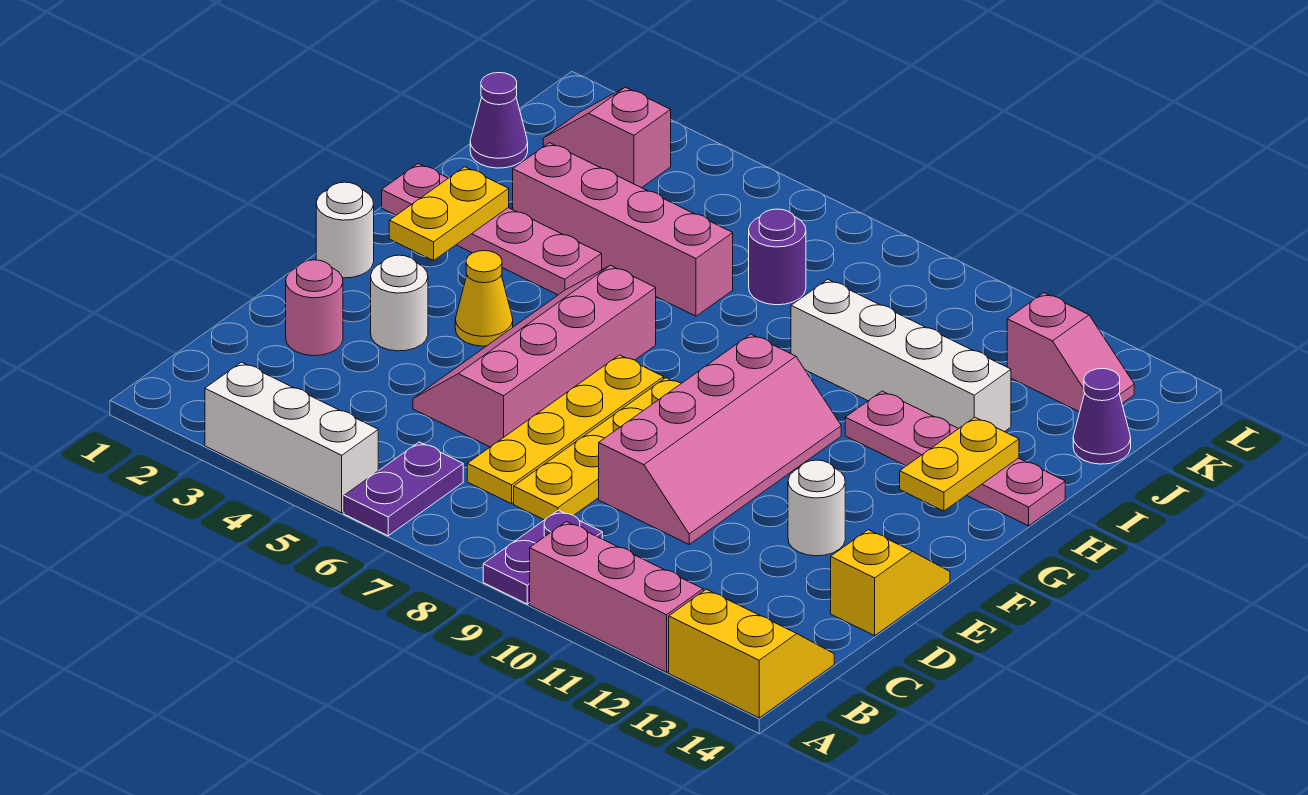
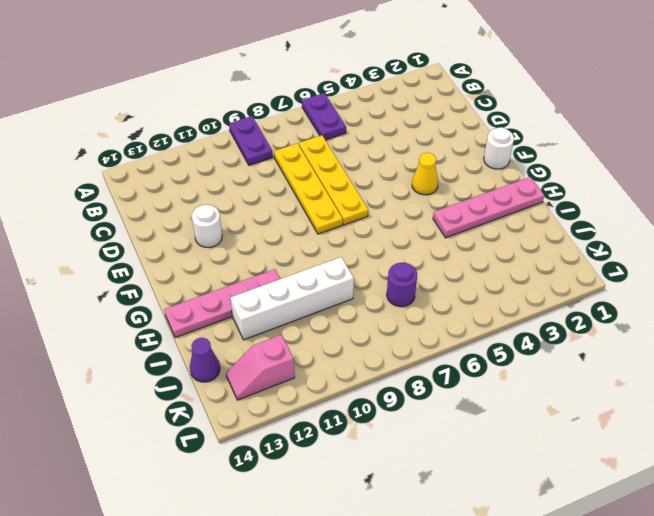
none -> white 1x3 brick [205,362,378,513]
none -> pink 1x3 brick [530,522,703,672]
none -> yellow 2x2 slope [669,589,834,718]

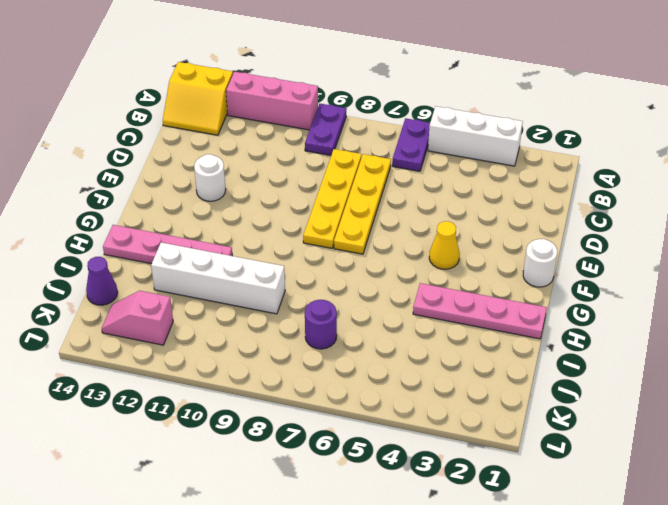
none -> pink 1x1 round brick [286,260,343,356]
none -> pink 2x4 slope [413,265,656,447]
none -> pink 2x4 slope [599,334,841,544]

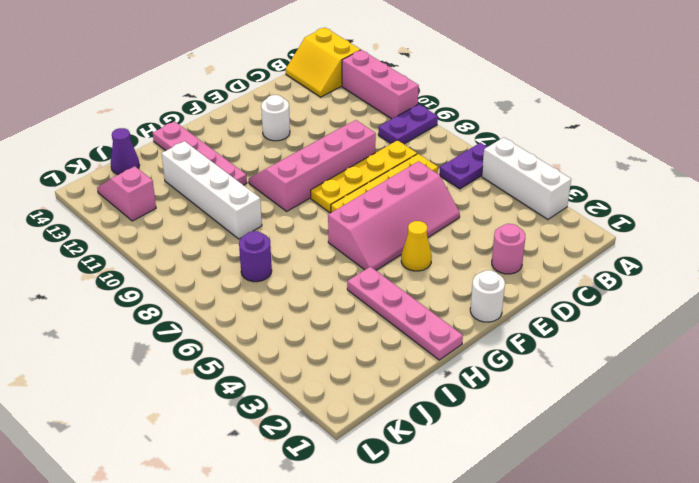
none -> yellow 1x2 slope [831,530,950,636]
none -> white 1x1 round brick [371,255,428,351]
none -> pink 1x4 brick [513,143,733,316]

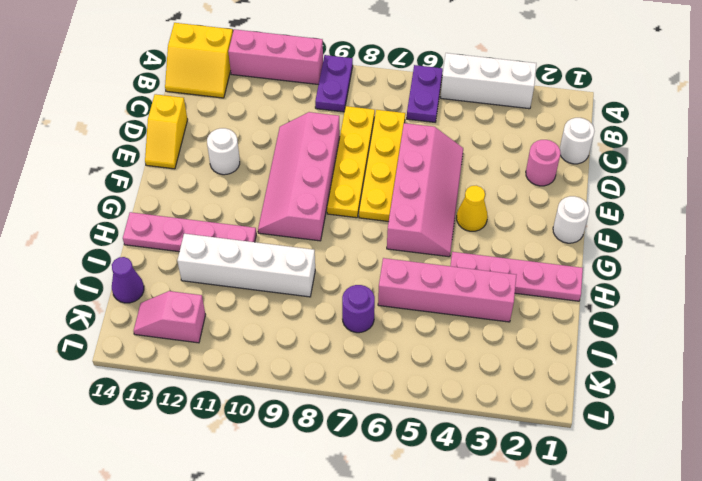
white 1x1 round brick [560,118,595,164] -> white 1x1 round brick moved to [371,255,428,351]
none -> purple 1x1 cone [470,73,528,168]
none -> pink 1x2 slope [543,87,671,188]
none -> yellow 1x2 plate [389,167,509,261]

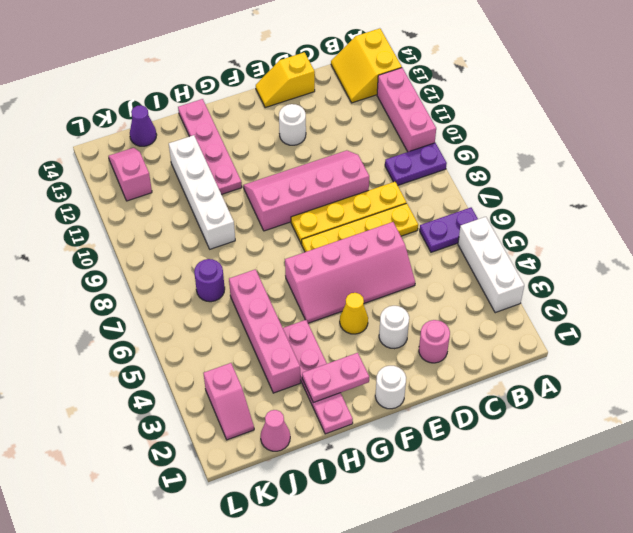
pink 1x2 plate [302,353,369,403] -> yellow 1x2 plate [389,167,509,261]
pink 1x1 cone [261,410,290,451] -> purple 1x1 cone [470,73,528,168]
none -> yellow 1x2 plate [900,417,1019,511]

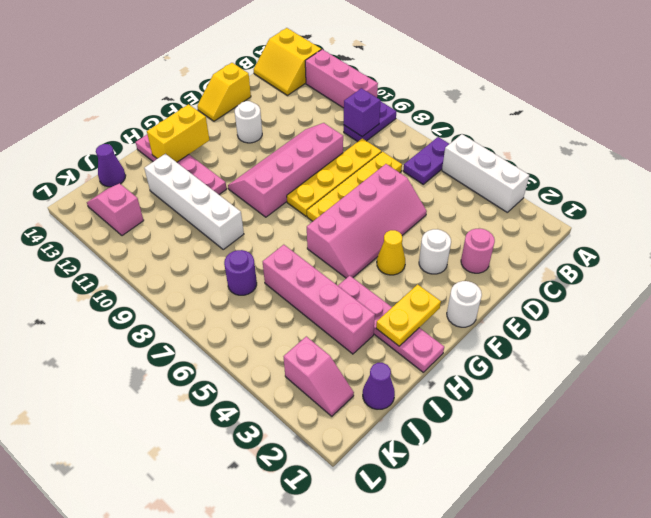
purple 1x1 brick [344,88,381,137] -> none
yellow 1x2 brick [147,104,209,162] -> yellow 1x2 plate [900,417,1019,511]

